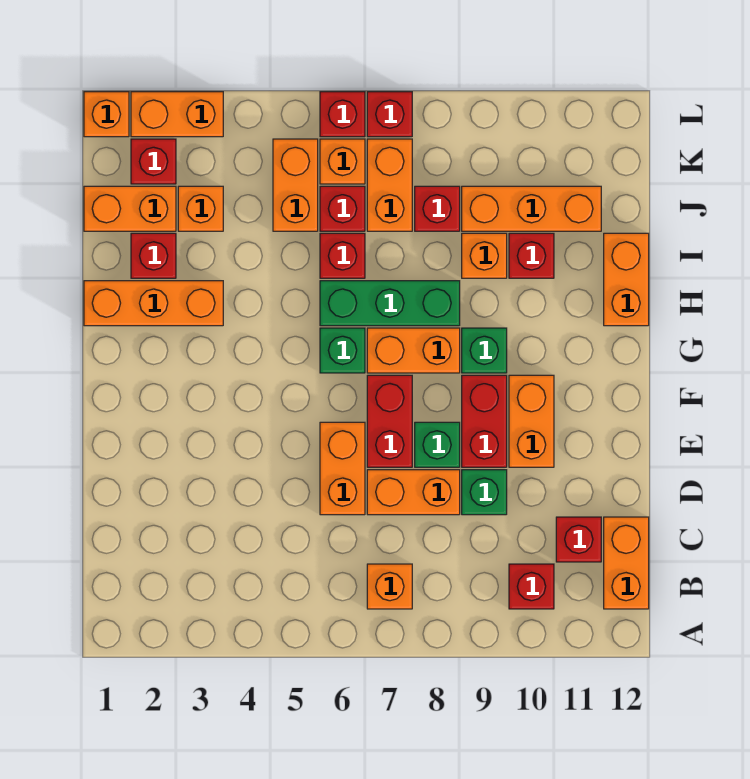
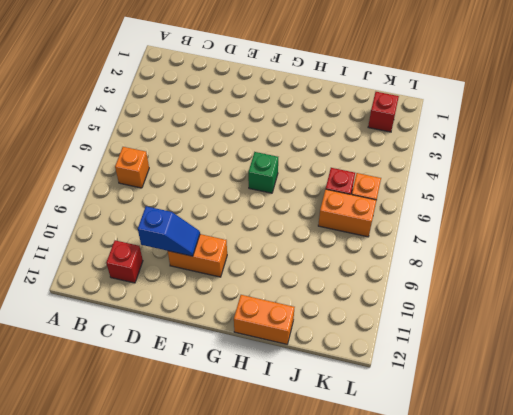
blue 1x2 slope [138,206,200,256] -> none
none -> red 1x1 brick [509,564,554,609]
none -> orange 1x2 brick [604,517,649,609]
none -> orange 1x2 brick [320,422,365,515]
none -> orange 1x2 brick [367,470,460,515]

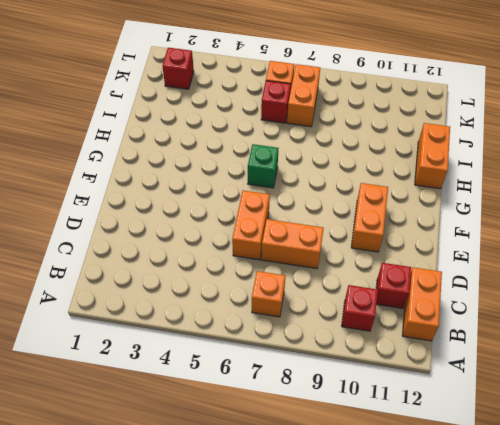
none -> green 1x1 brick [462,470,507,515]
none -> red 1x2 brick [367,375,412,467]
none -> green 1x1 brick [415,422,460,467]
none -> red 1x2 brick [462,375,507,467]

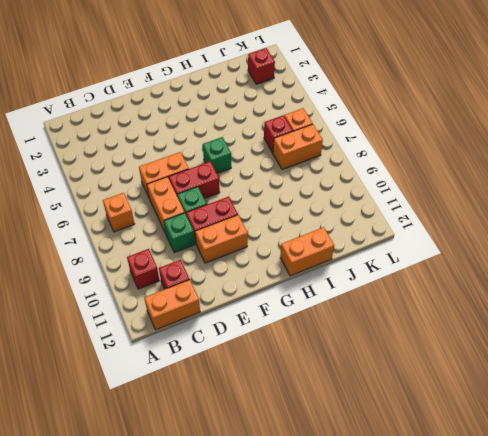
none -> orange 1x2 brick [367,328,460,373]
none -> green 1x1 brick [462,328,507,373]
none -> orange 1x3 brick [84,281,223,326]
none -> green 1x3 brick [320,281,460,326]

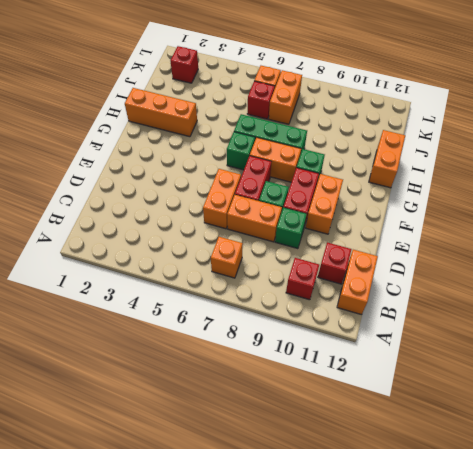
none -> red 1x1 brick [131,233,176,278]
none -> red 1x1 brick [320,233,365,278]
none -> orange 1x1 brick [462,233,507,278]
none -> red 1x1 brick [509,233,554,278]

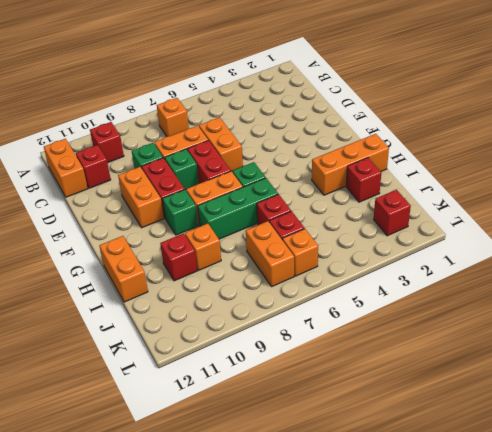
none -> orange 1x2 brick [84,186,176,231]
none -> orange 1x1 brick [178,186,223,231]
none -> orange 1x2 brick [273,139,318,231]
none -> red 1x1 brick [415,186,460,231]

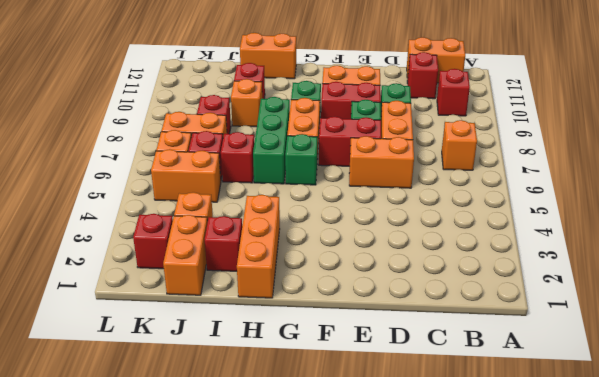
none -> orange 1x3 brick [462,186,601,231]
none -> orange 1x1 brick [84,92,129,137]
none -> orange 1x2 brick [131,92,223,137]
none -> red 1x1 brick [320,92,365,137]

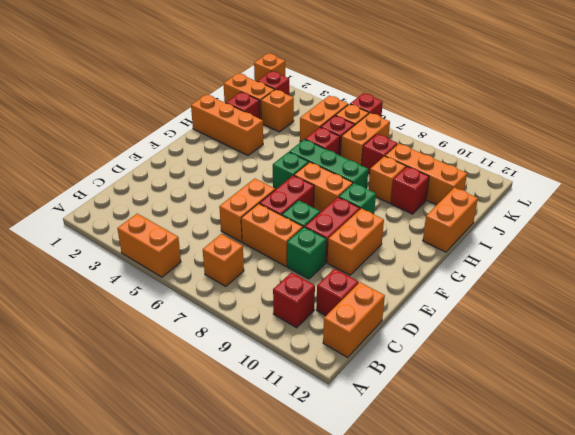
orange 1x2 brick [117,214,181,277] -> orange 1x2 brick moved to [131,92,223,137]
none -> red 1x1 brick [367,92,412,137]

